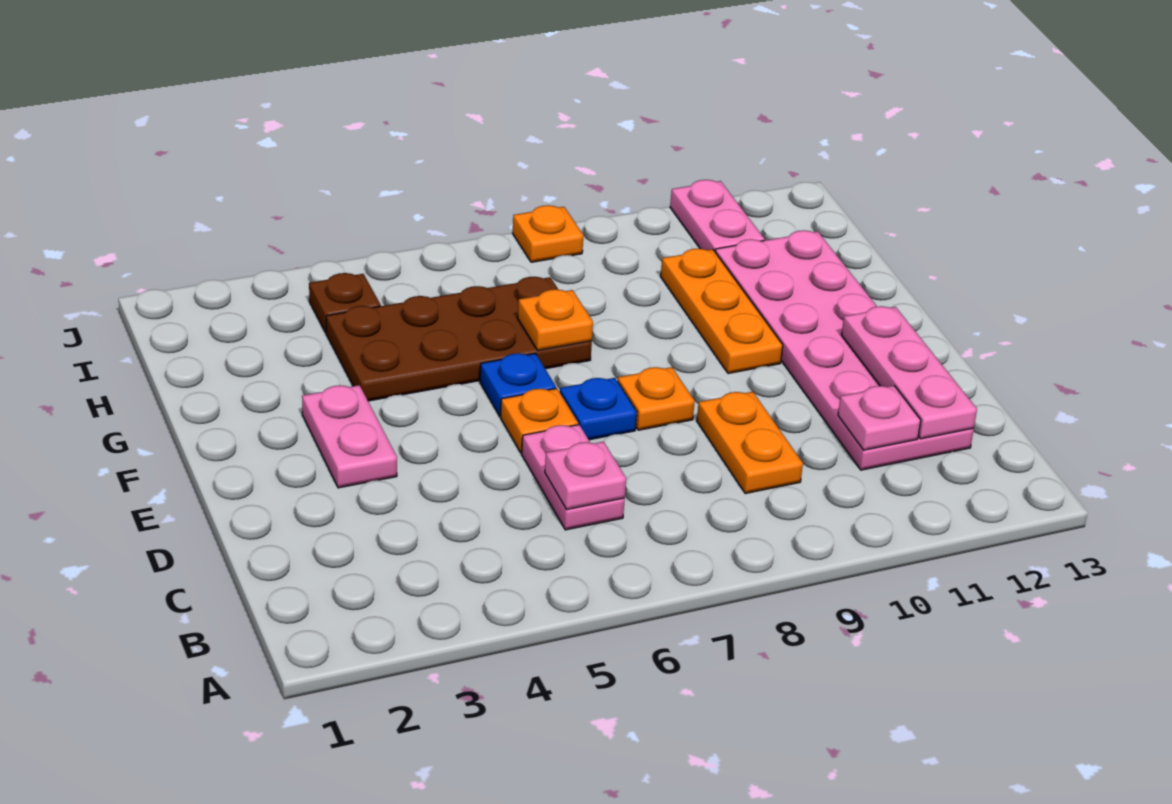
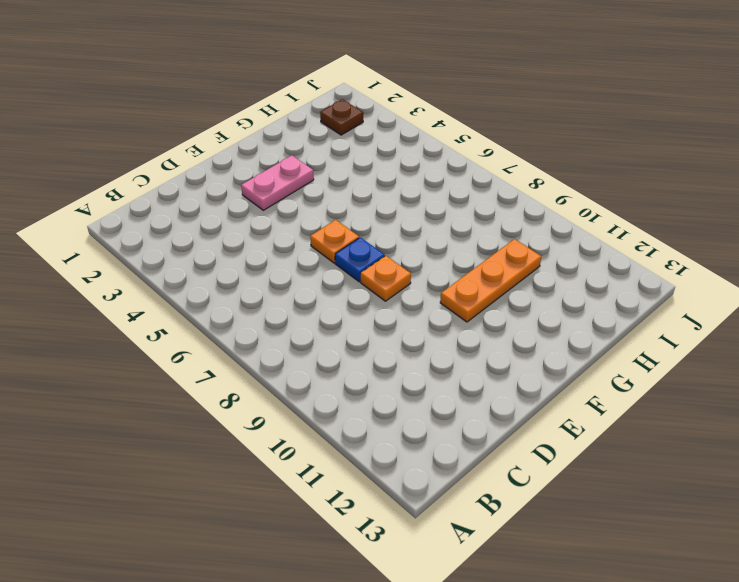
brown 1x1 plate [320,99,363,135] -> brown 1x1 plate moved to [309,273,381,333]
none -> pink 1x2 plate [522,425,625,530]
none -> orange 1x2 plate [697,392,803,494]
none -> pink 2x6 plate [715,230,974,470]

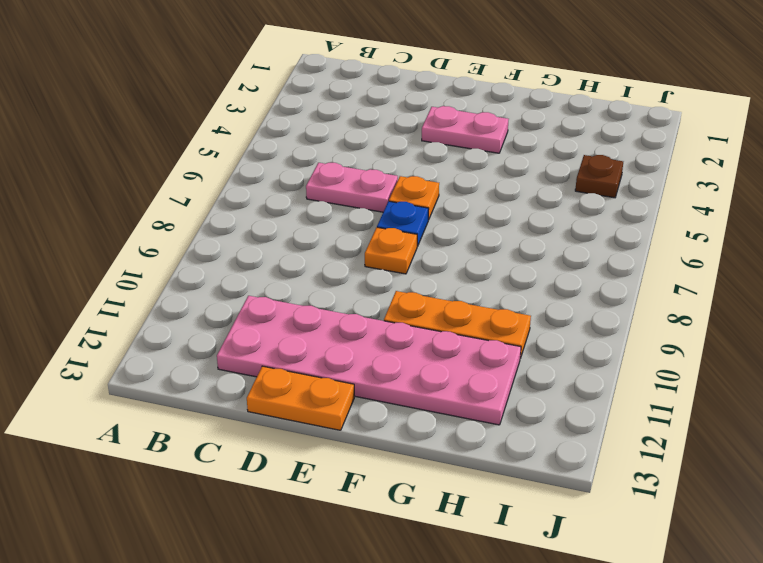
orange 1x2 plate [247,366,354,430] -> orange 1x2 plate moved to [697,392,803,494]
none -> blue 1x1 plate [480,353,556,416]
none -> brown 2x4 plate [326,277,592,401]
none -> pink 1x2 plate [670,180,765,251]

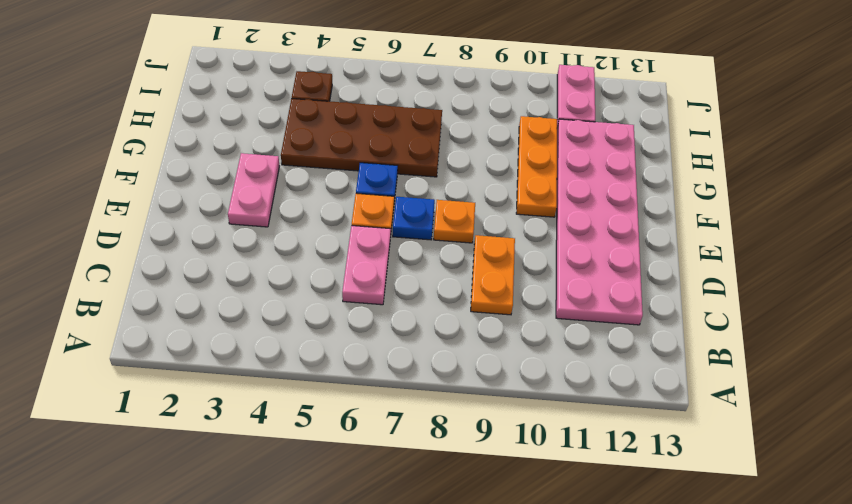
none -> orange 1x1 plate [513,205,584,262]
none -> pink 1x1 plate [545,442,626,509]
none -> pink 1x1 plate [838,386,921,450]

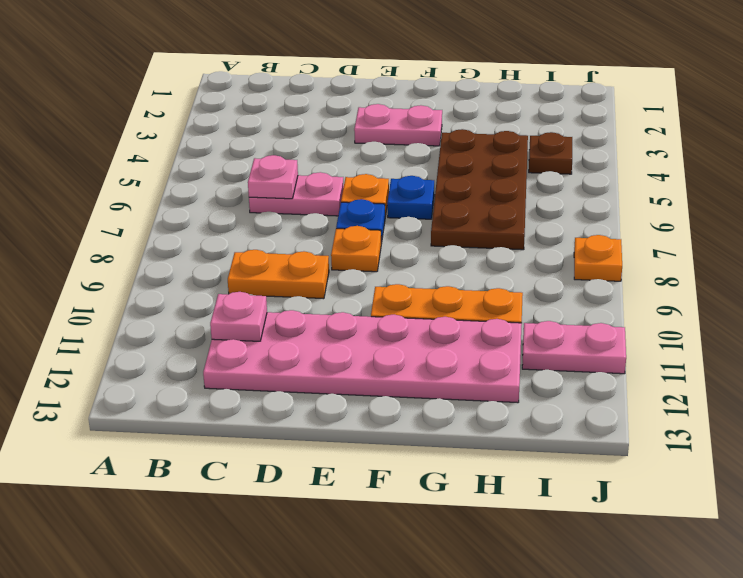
none -> pink 1x3 plate [842,306,977,439]
none -> orange 1x1 plate [518,289,593,350]

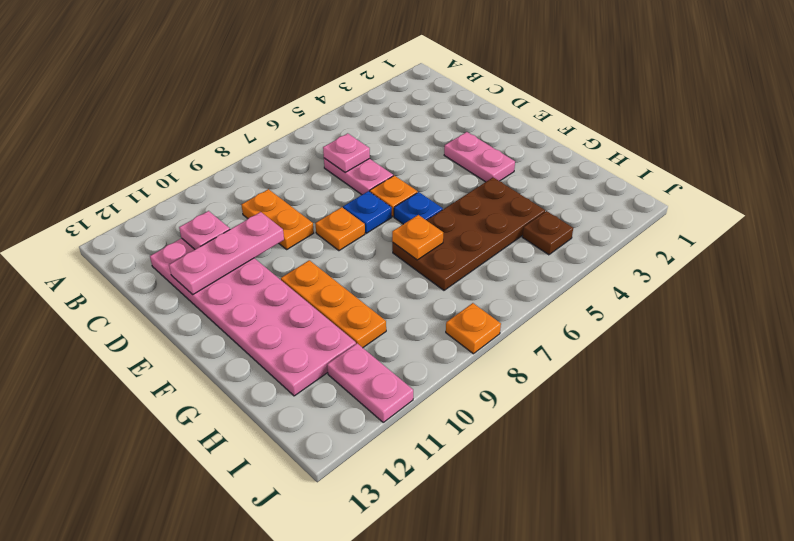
pink 1x3 plate [169,212,284,295] -> pink 1x3 plate turned to [842,306,977,439]

